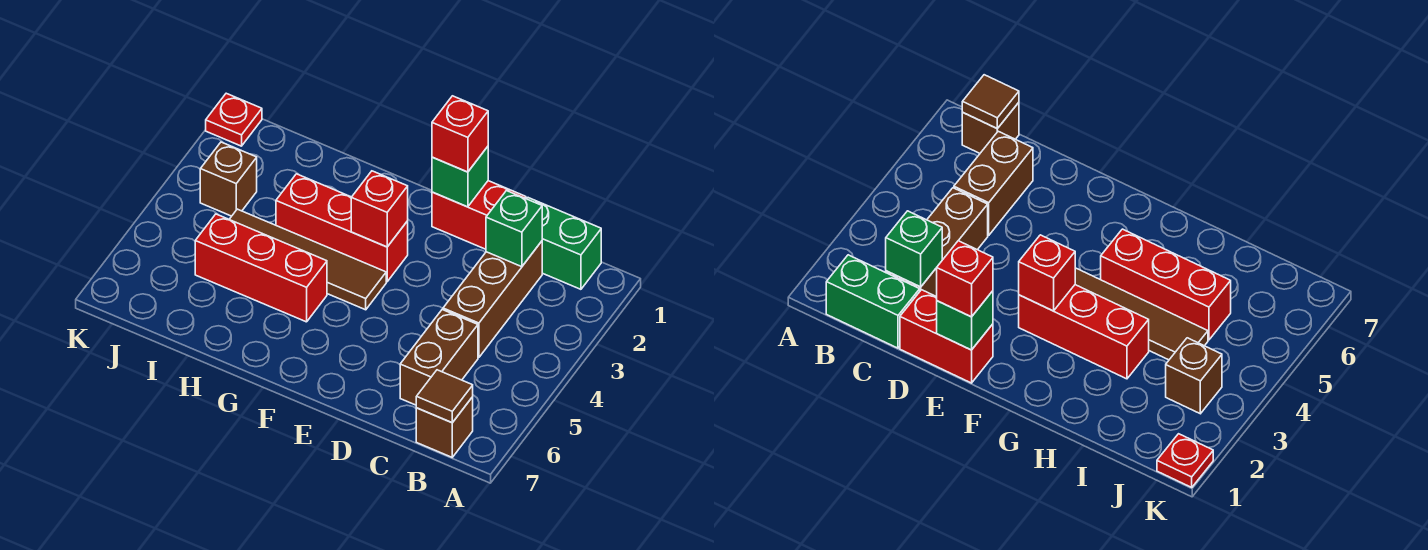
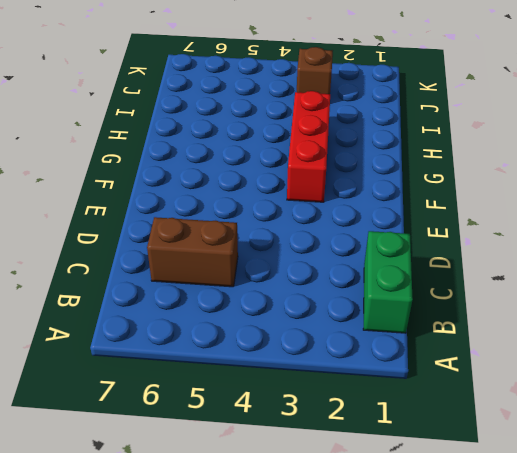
none -> brown 1x1 brick [416,397,473,457]
none -> brown 1x3 brick [443,241,542,358]
none -> red 1x2 brick [432,181,526,249]

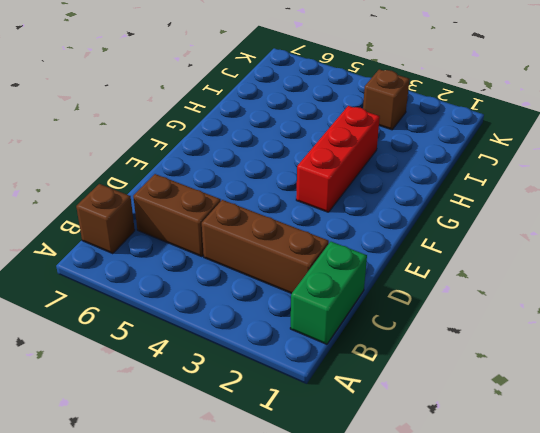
none -> red 1x2 brick [432,181,526,249]
none -> brown 1x4 tile [229,209,386,310]
none -> red 1x3 brick [195,214,327,322]

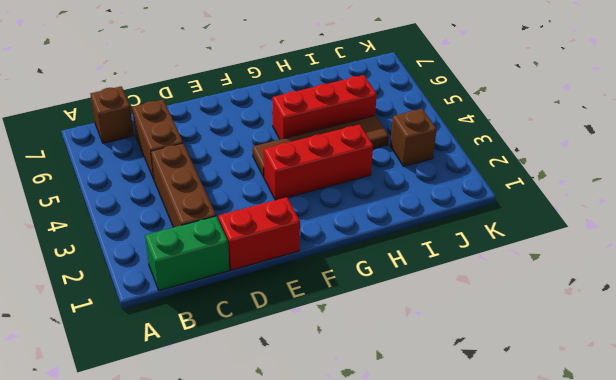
none -> red 1x1 plate [206,93,262,146]
none -> brown 1x1 tile [416,370,473,423]
none -> green 1x1 brick [486,191,542,267]

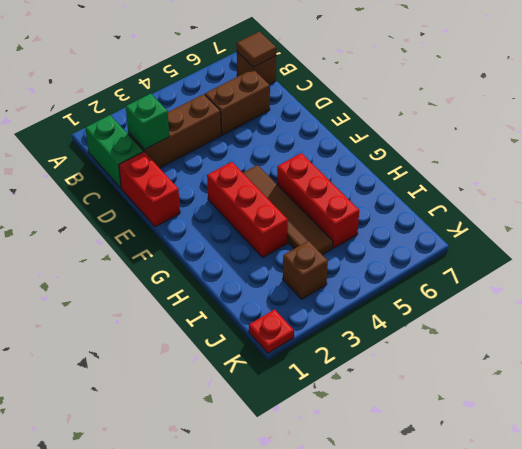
none -> green 1x1 brick [432,147,488,207]
none -> red 1x1 brick [351,171,408,247]
none -> red 1x1 brick [432,96,488,172]

